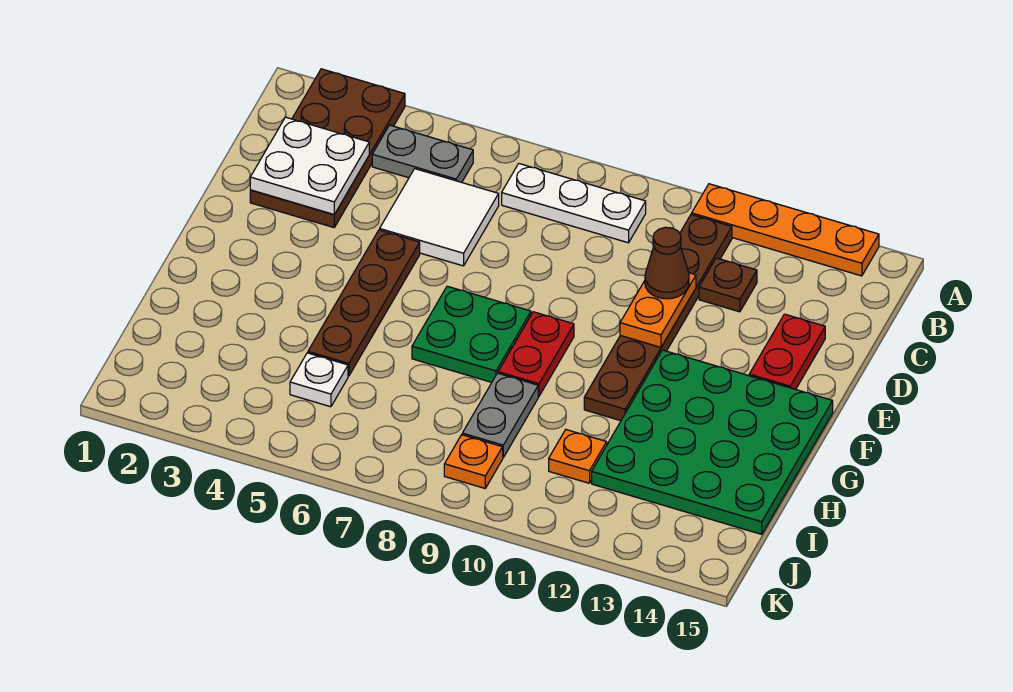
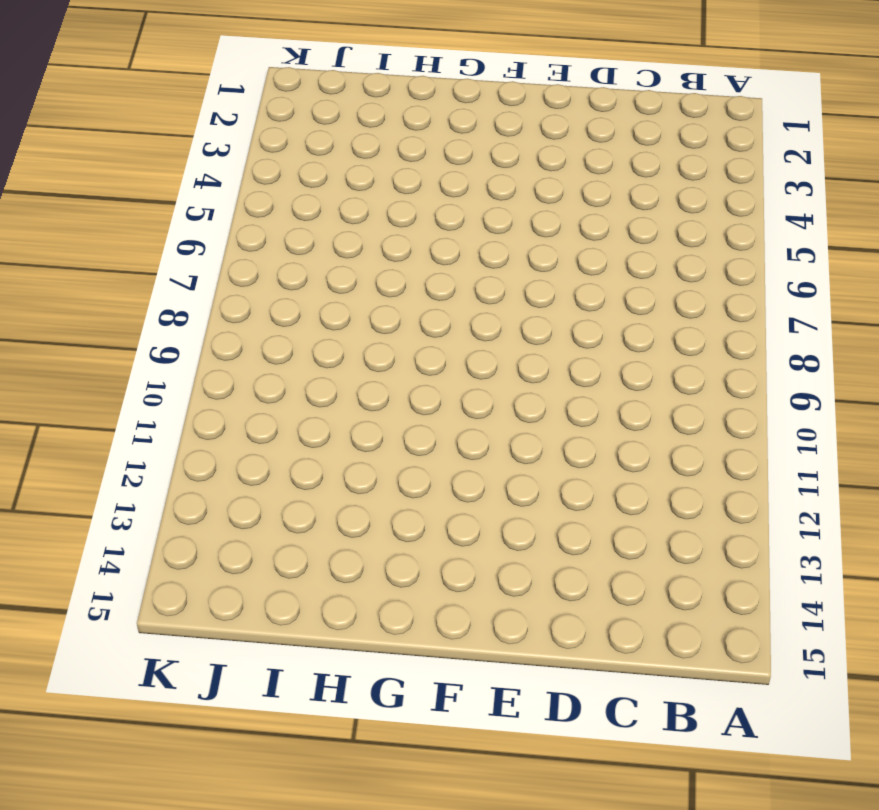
none -> brown 2x4 plate [250,69,405,227]
none -> orange 1x4 plate [692,184,879,276]
none -> grey 1x2 plate [372,125,473,182]

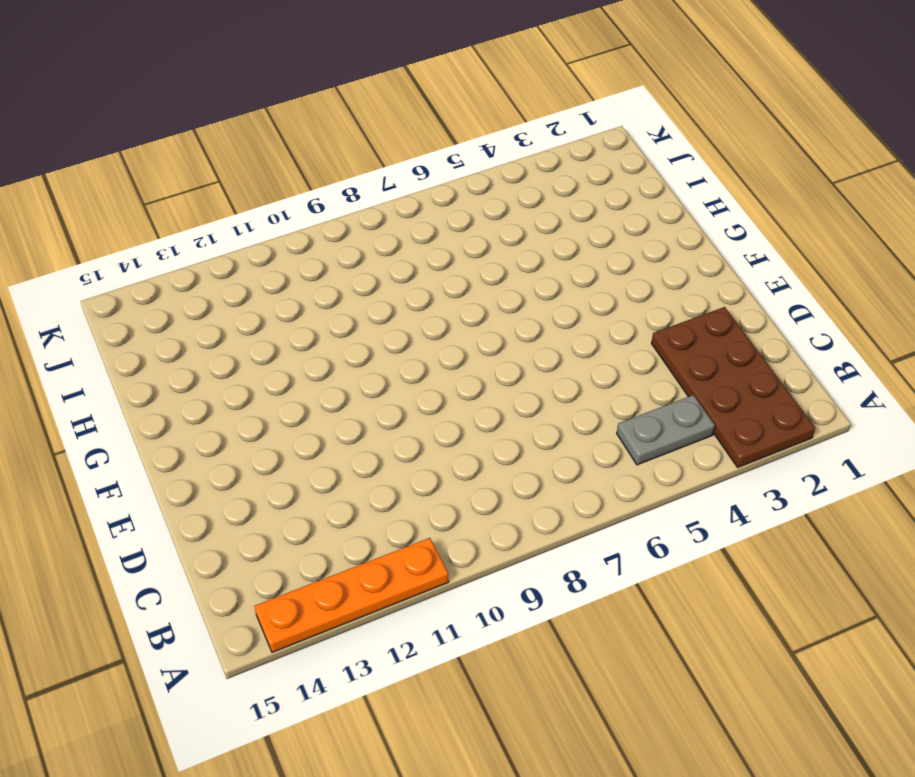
none -> white 1x3 plate [502,164,646,243]
none -> brown 1x6 plate [584,214,732,421]
none -> white 2x2 tile [380,169,499,266]

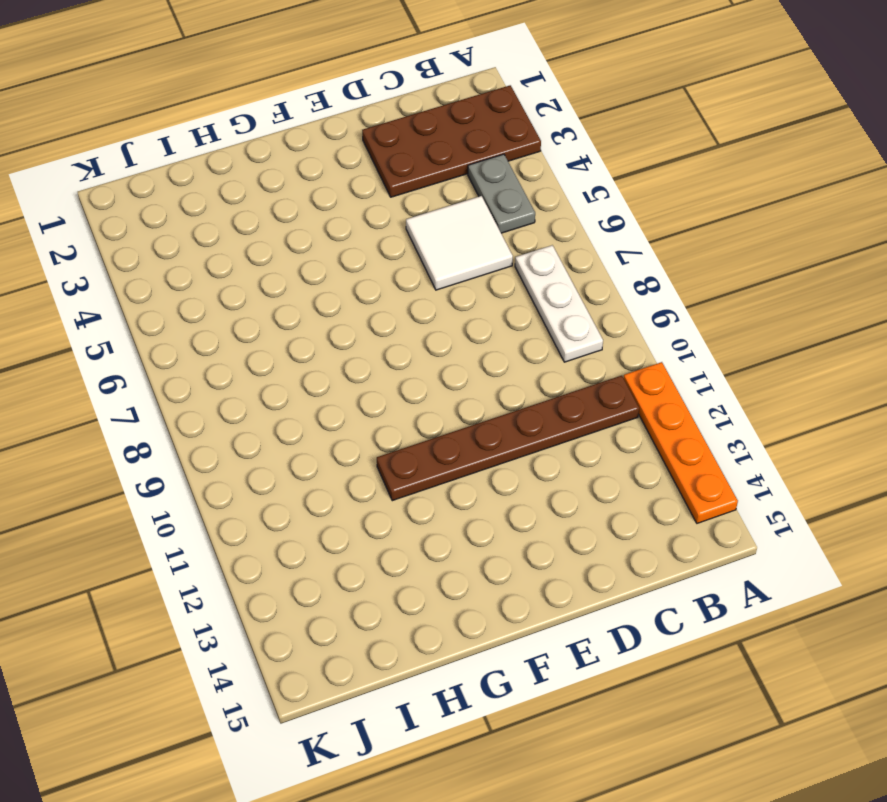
none -> brown 1x1 plate [699,258,757,312]
none -> red 1x2 plate [749,314,825,389]
none -> brown 1x4 plate [308,230,420,376]

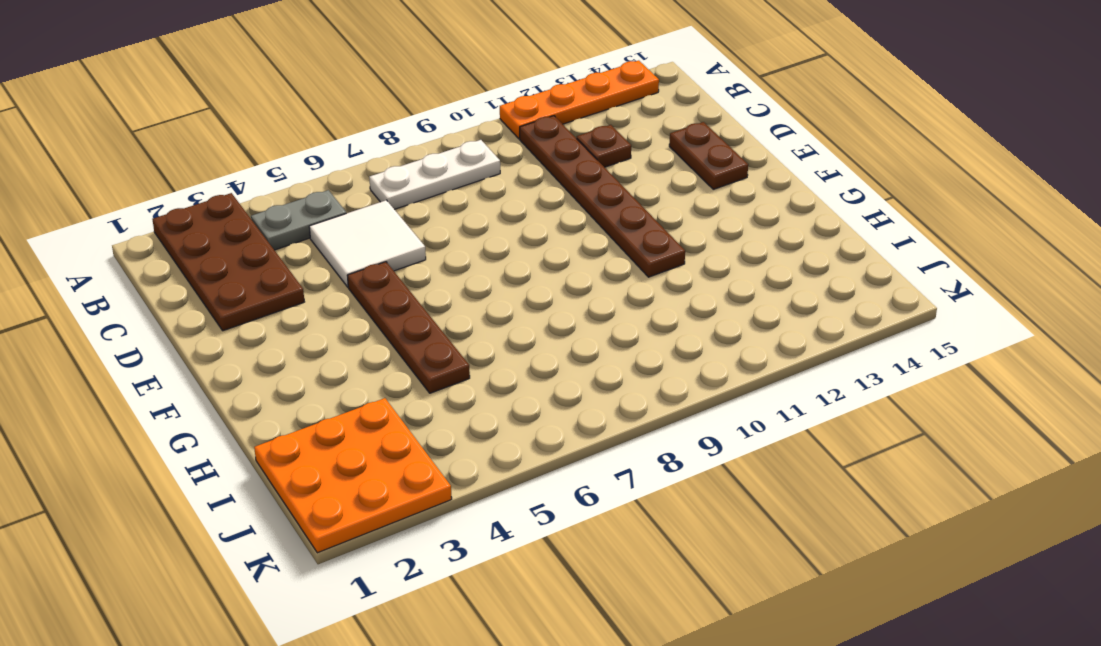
brown 1x2 plate [669,122,748,189] -> red 1x2 plate [749,314,825,389]
orange 3x3 plate [254,398,452,553] -> none
none -> green 2x2 plate [412,286,531,382]
none -> red 1x2 plate [498,312,574,396]
none -> green 4x4 plate [592,350,833,534]

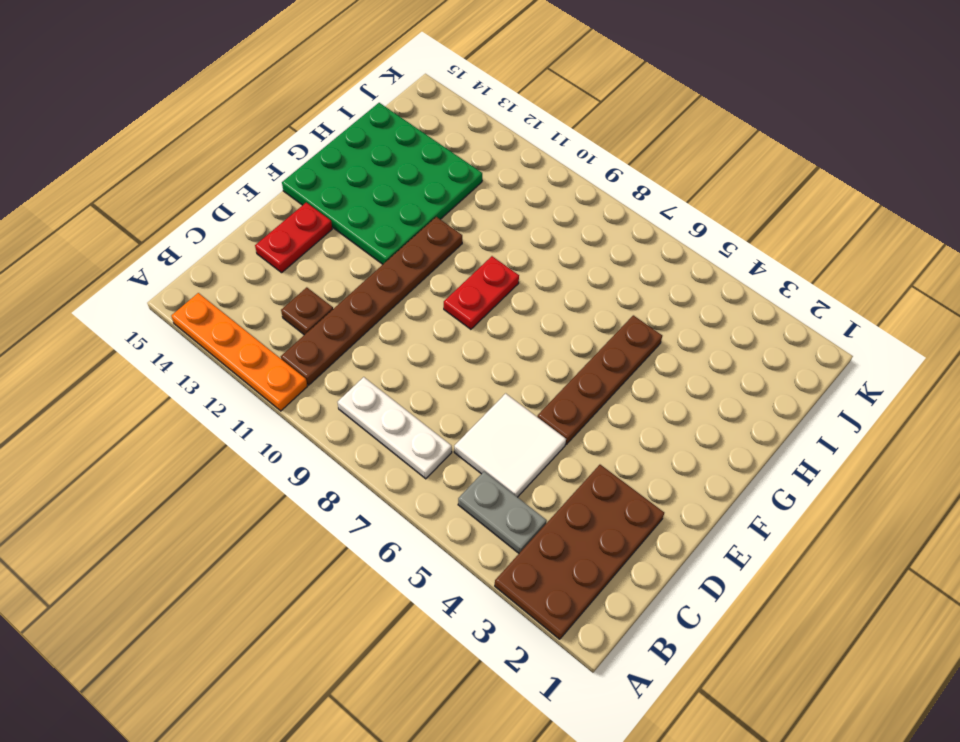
none -> green 2x2 plate [412,286,531,382]
none -> grey 1x2 plate [462,373,538,457]
none -> white 1x1 plate [290,353,348,407]

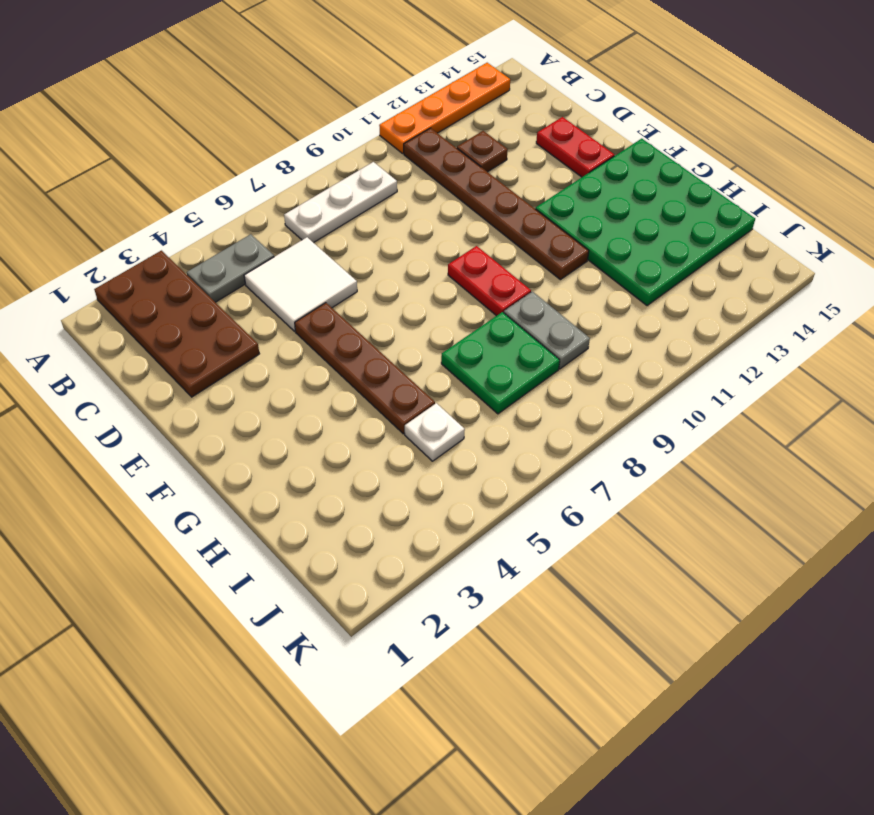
green 2x2 plate [441,312,560,414] -> green 2x2 plate moved to [412,286,531,382]
none -> orange 1x1 plate [549,430,607,483]
none -> orange 1x1 plate [444,435,503,488]
none -> white 2x2 plate [250,117,369,215]

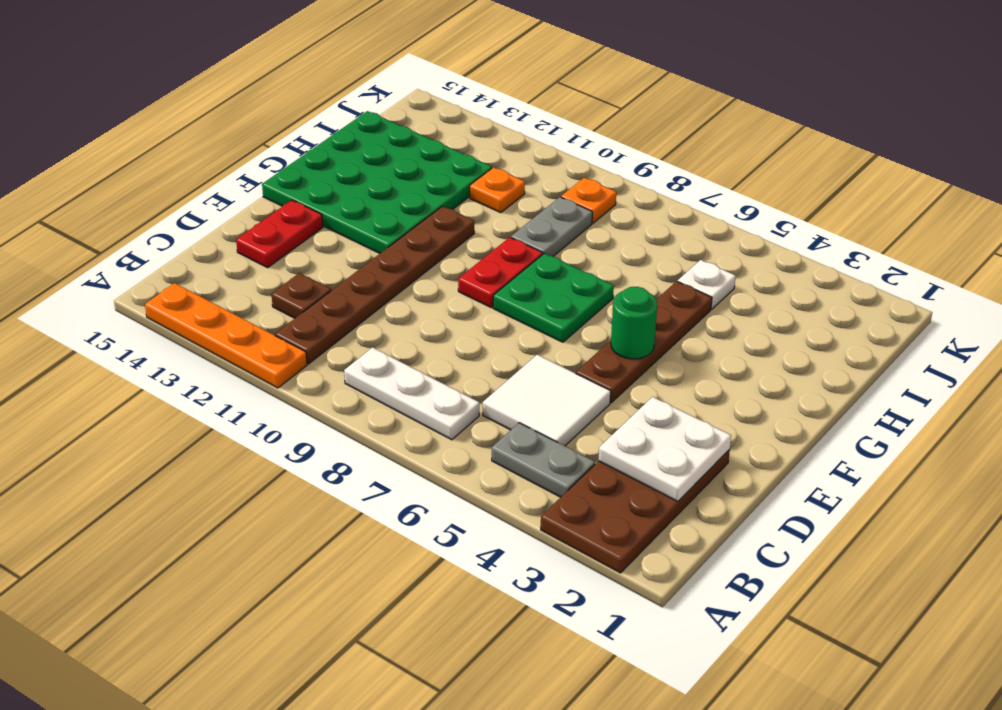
green 1x1 round brick [611,287,657,359] -> none
none -> orange 1x2 plate [620,273,696,347]
none -> brown 1x1 cone [645,227,689,299]

